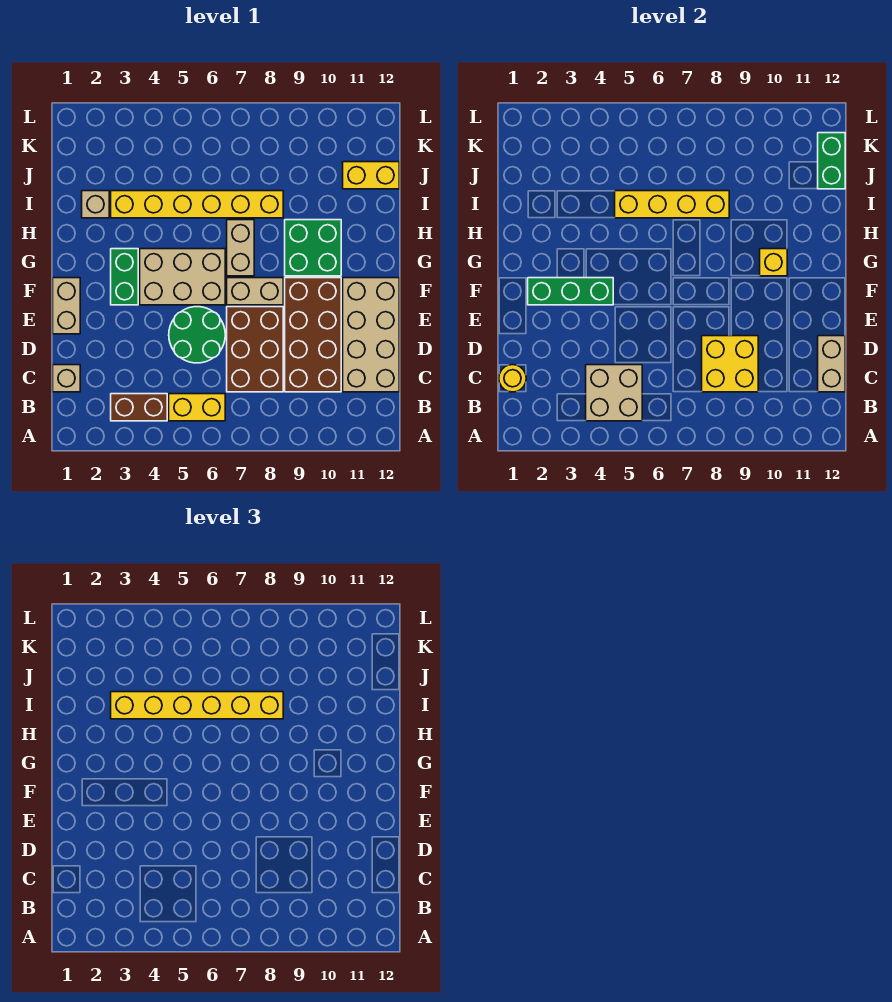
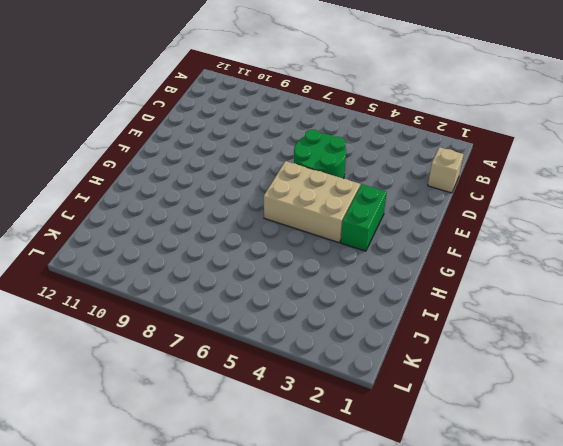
none -> brown 1x2 brick [111,394,167,421]
none -> yellow 1x2 brick [169,394,225,421]
none -> brown 2x3 brick [227,307,283,392]

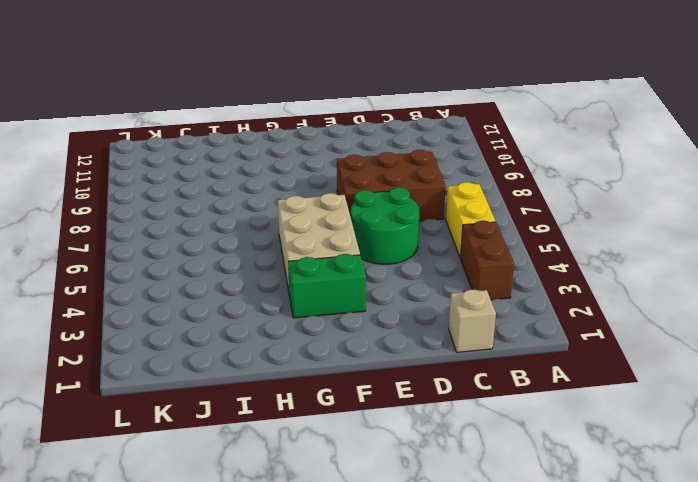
none -> brown 2x4 brick [285,278,341,392]
none -> tan 2x4 brick [343,278,399,392]
none -> tan 1x2 brick [53,278,80,334]

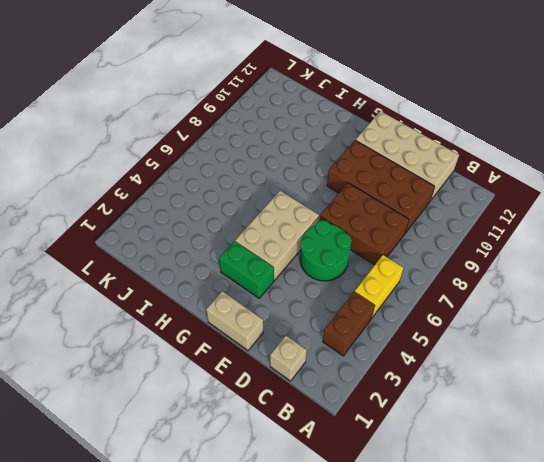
none -> tan 1x2 brick [227,278,283,305]
none -> tan 1x2 brick [227,220,254,276]
none -> green 2x2 brick [285,220,341,276]

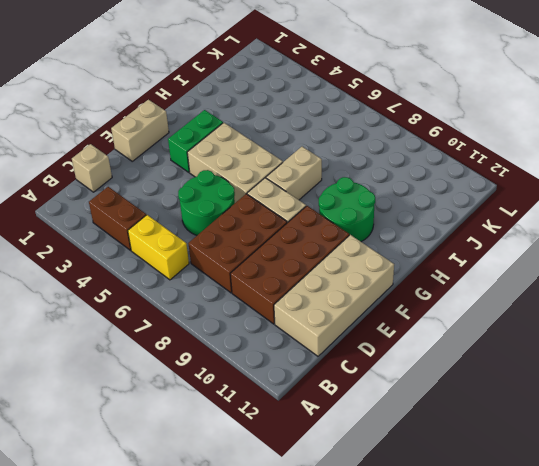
green 2x2 round brick [319,177,375,242] -> green 2x2 brick [285,220,341,276]
none -> tan 1x1 brick [82,191,109,218]
none -> yellow 1x6 brick [111,191,283,218]
none -> yellow 1x2 brick [343,162,399,189]

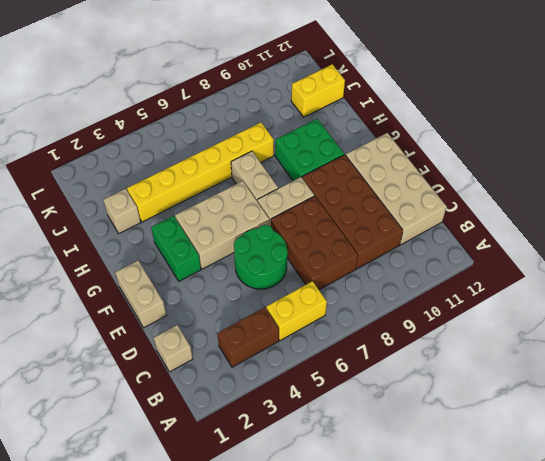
none -> tan 2x2 brick [586,365,642,421]
none -> yellow 1x1 round brick [499,365,526,392]
none -> yellow 2x2 brick [702,336,758,392]

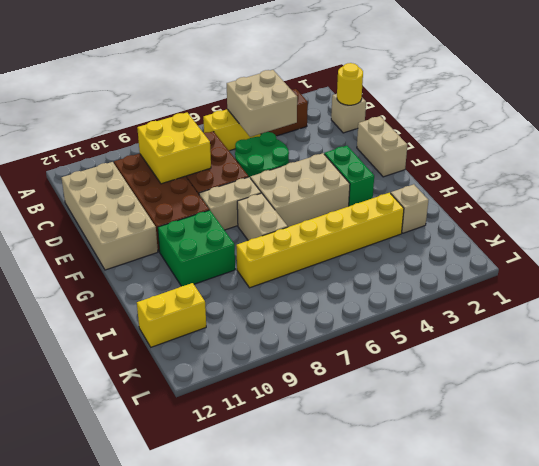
none -> tan 1x2 brick [818,336,845,392]
none -> green 1x3 brick [528,278,613,305]
none -> yellow 1x1 brick [760,249,787,276]

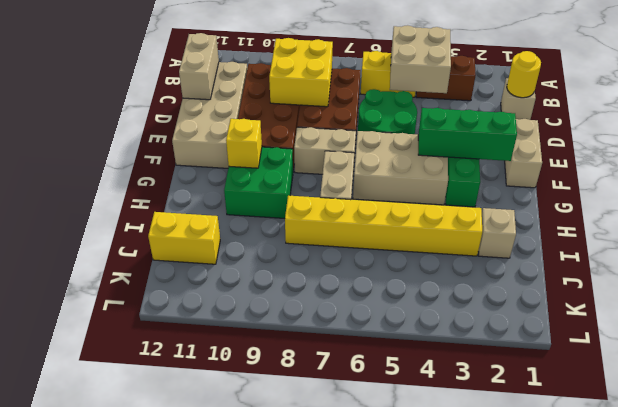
none -> yellow 1x4 brick [615,191,729,218]
none -> green 1x2 brick [818,133,845,189]
none -> yellow 1x6 brick [111,692,283,719]

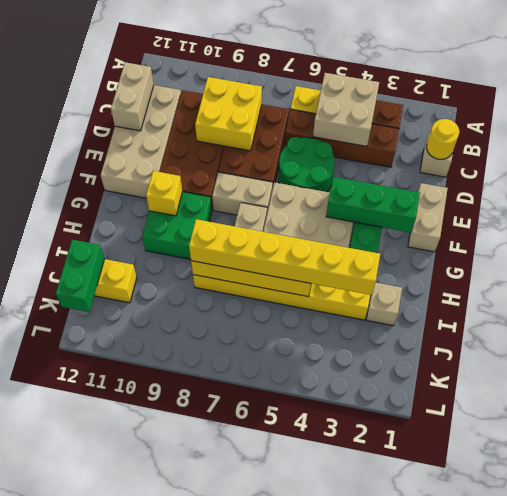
brown 1x4 brick [285,109,399,167] -> none

